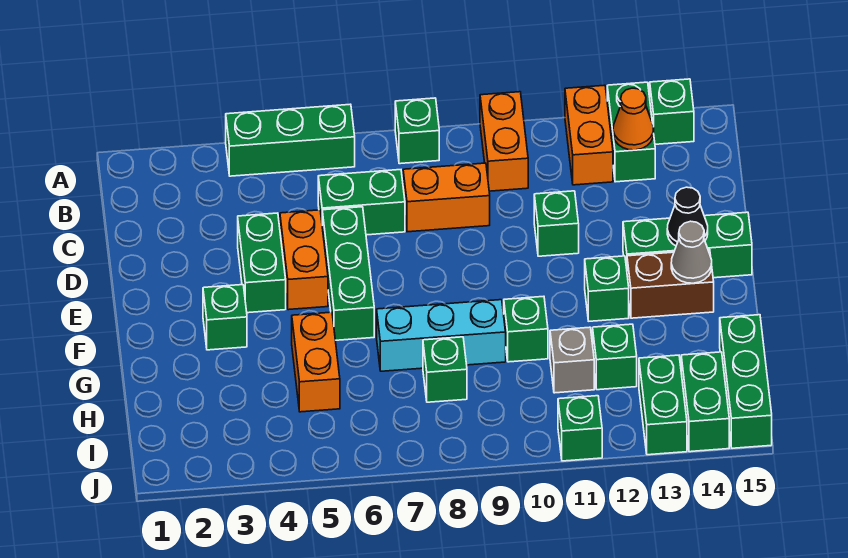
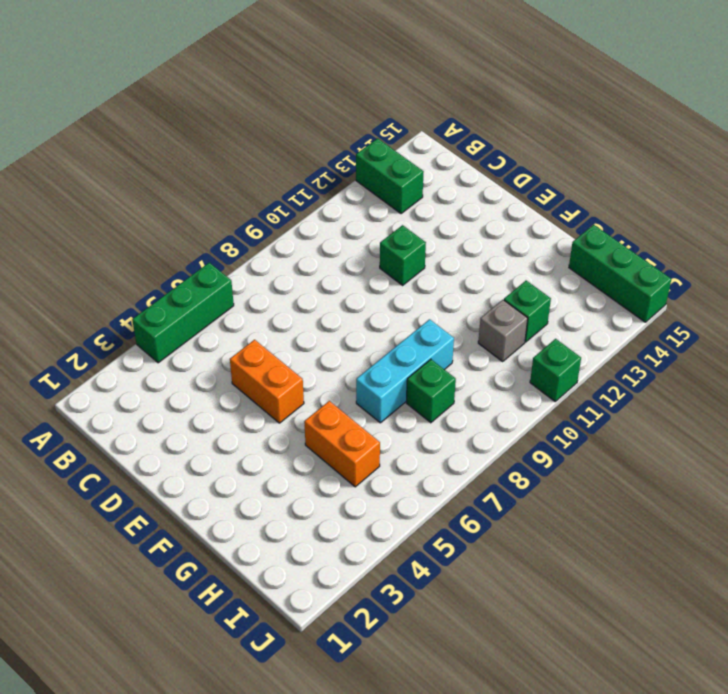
none -> green 1x1 brick [395,98,439,164]
none -> orange 1x2 brick [480,92,528,191]
none -> orange 1x2 brick [565,85,613,185]

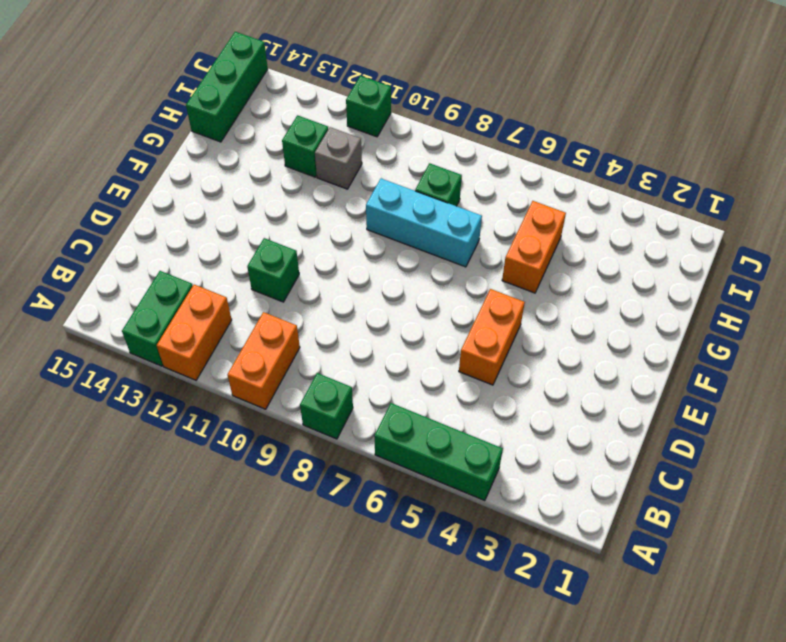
none -> green 1x1 brick [650,79,694,144]
none -> green 1x2 brick [318,170,405,235]
none -> orange 1x2 brick [403,163,490,232]

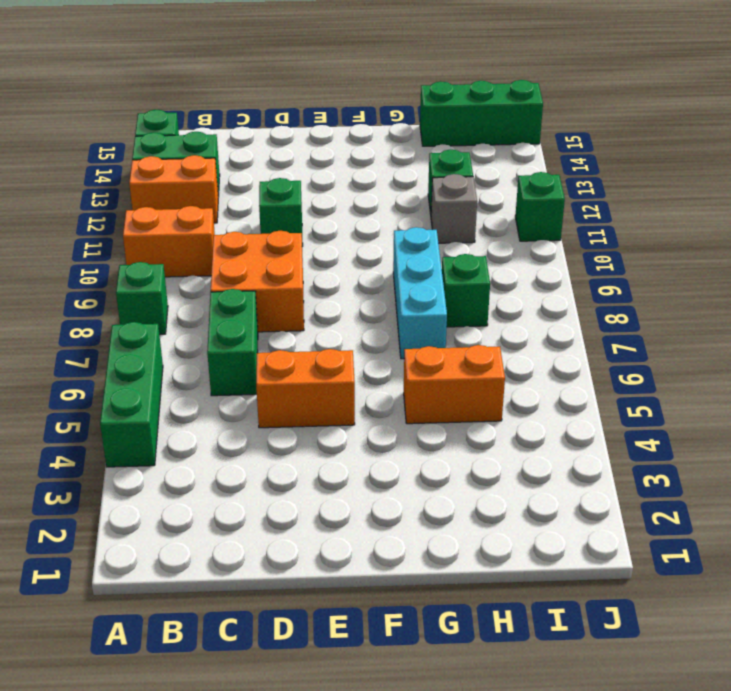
orange 2x2 brick [211,231,304,332] -> orange 1x2 brick [403,163,490,232]
none -> green 1x2 brick [238,213,286,313]
none -> green 1x3 brick [322,207,374,340]
none -> green 1x3 brick [623,212,752,278]

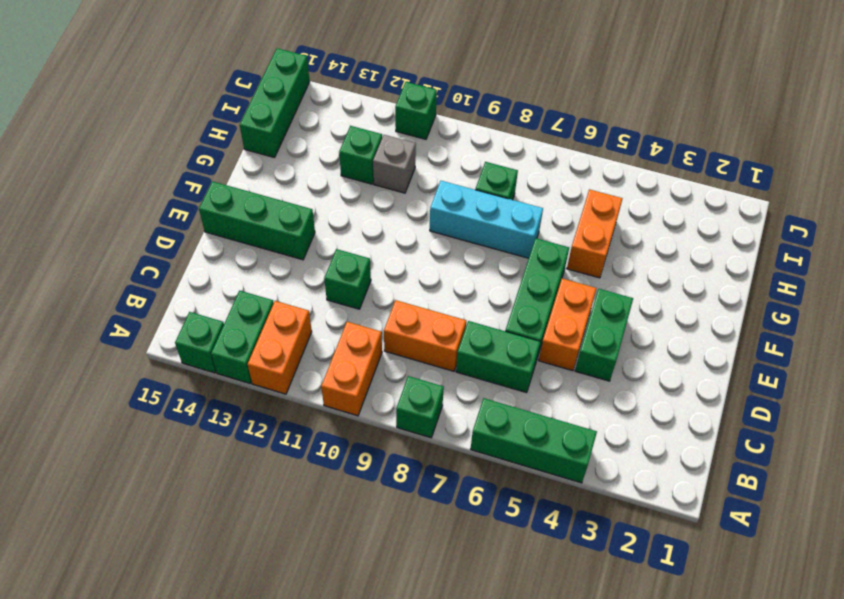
none -> green 1x1 brick [203,285,247,350]
none -> green 1x1 brick [585,256,629,321]
none -> brown 1x2 brick [627,250,714,318]

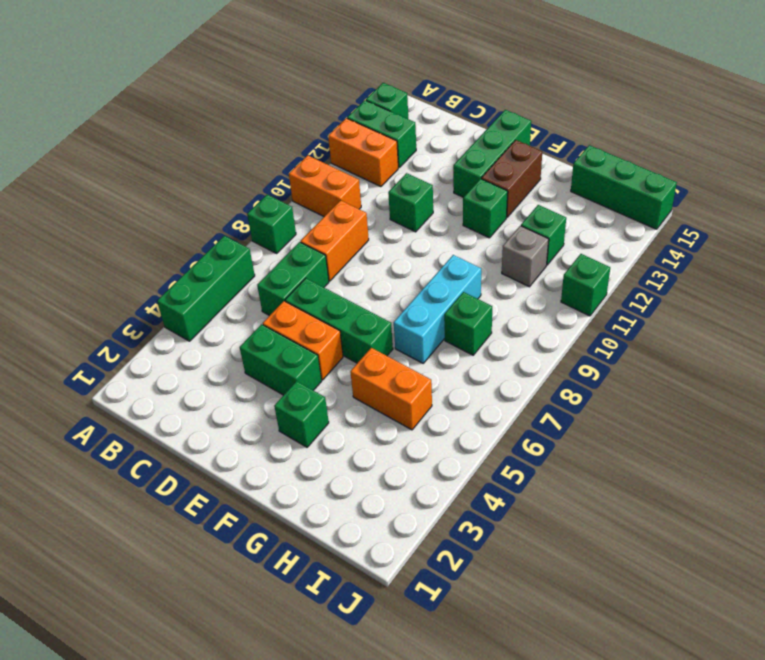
none -> green 1x1 brick [504,296,548,362]
none -> green 1x2 brick [639,355,687,455]
none -> green 1x2 brick [681,352,729,452]

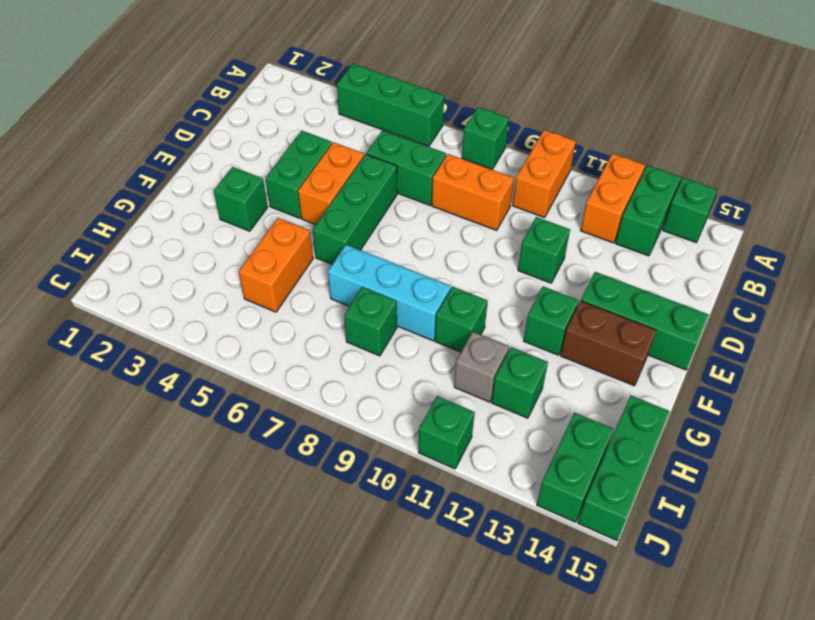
none -> green 1x2 brick [639,355,687,455]
none -> orange 1x1 cone [613,88,654,150]
none -> black 1x1 cone [667,187,708,246]

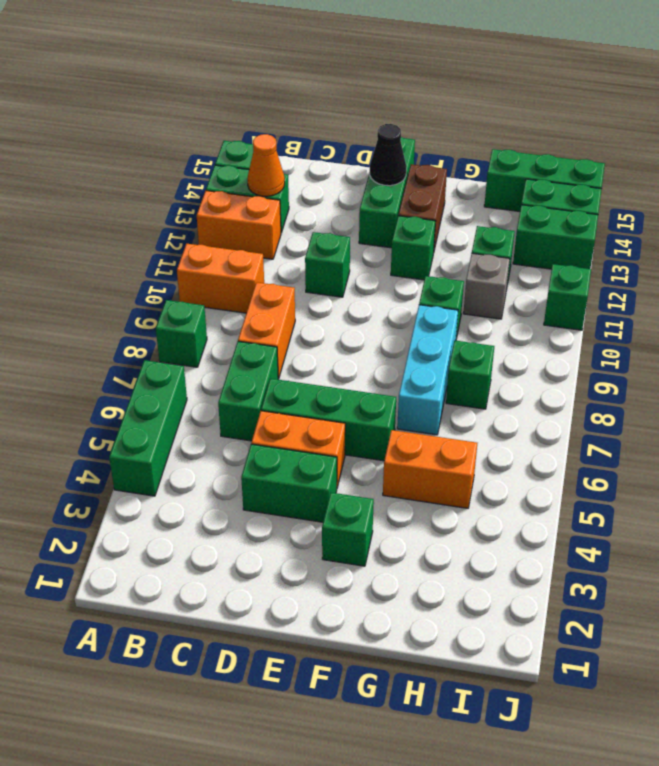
none -> grey 1x1 cone [671,221,712,283]

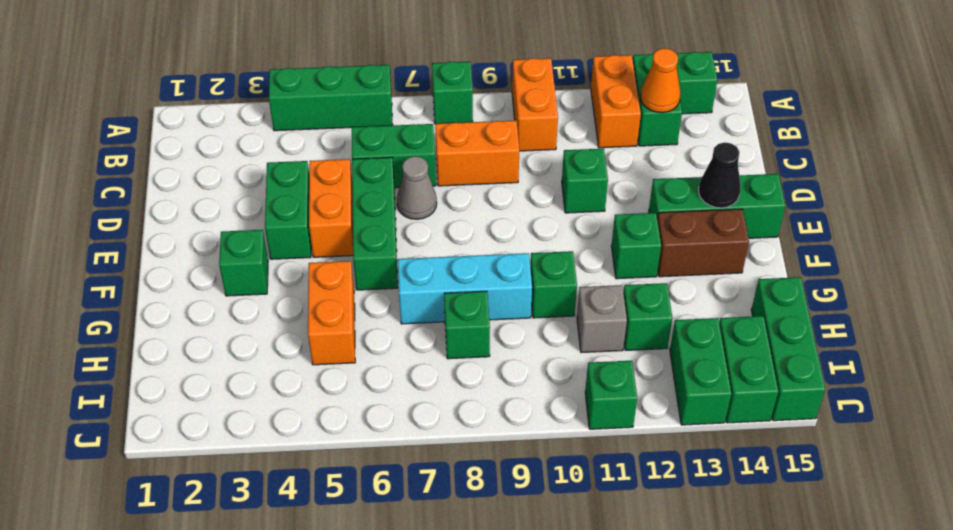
grey 1x1 cone [397,156,437,219] -> grey 1x1 cone moved to [671,221,712,283]

